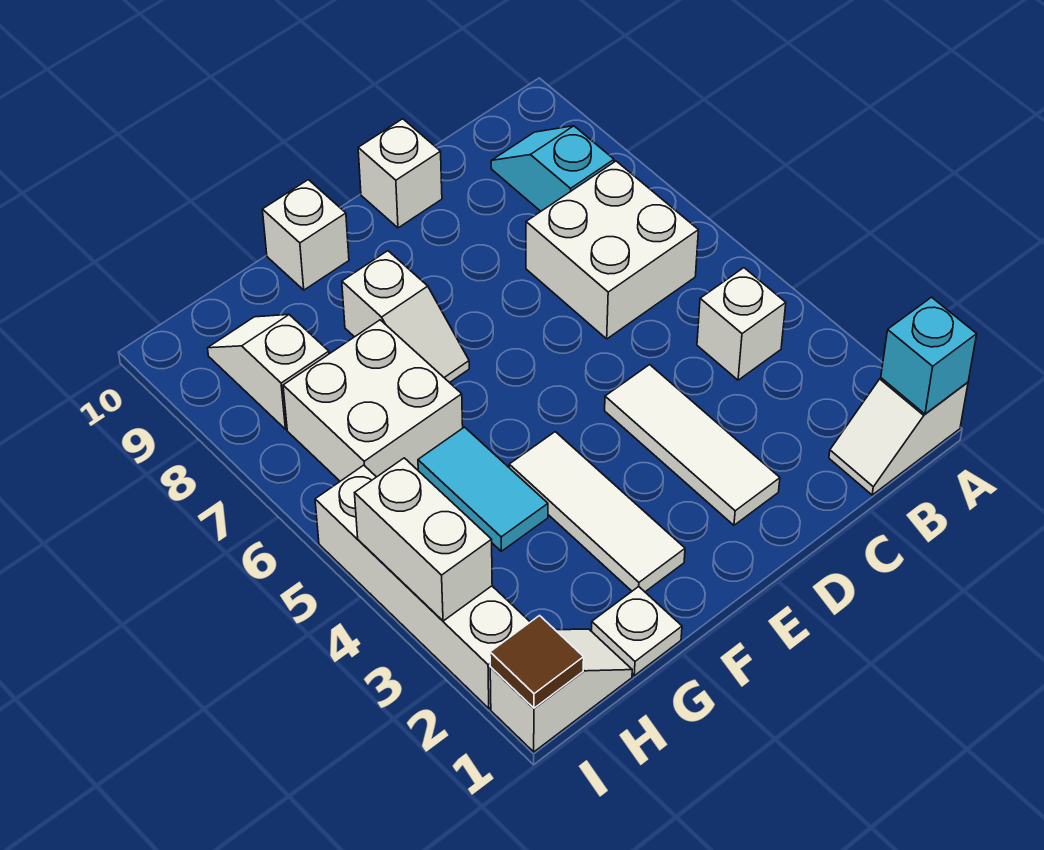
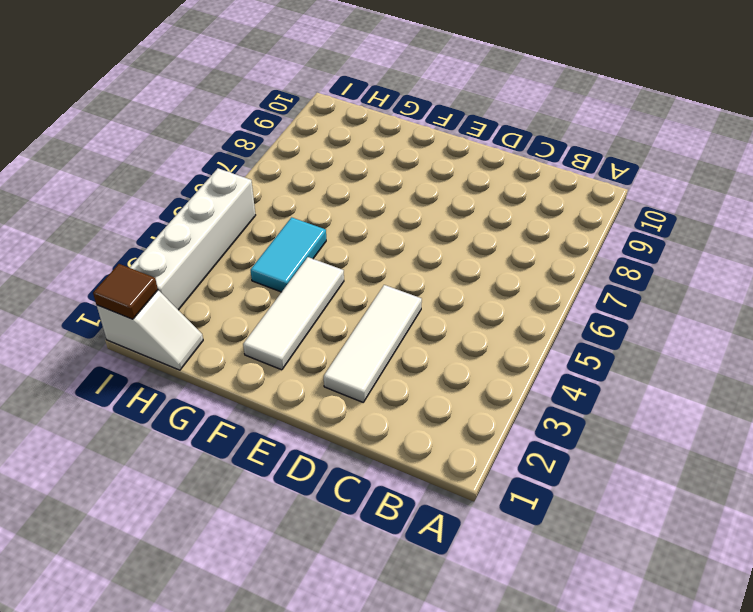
none -> white 1x2 slope [829,378,968,495]
none -> white 1x1 brick [697,268,786,380]
none -> white 2x2 brick [526,161,698,339]

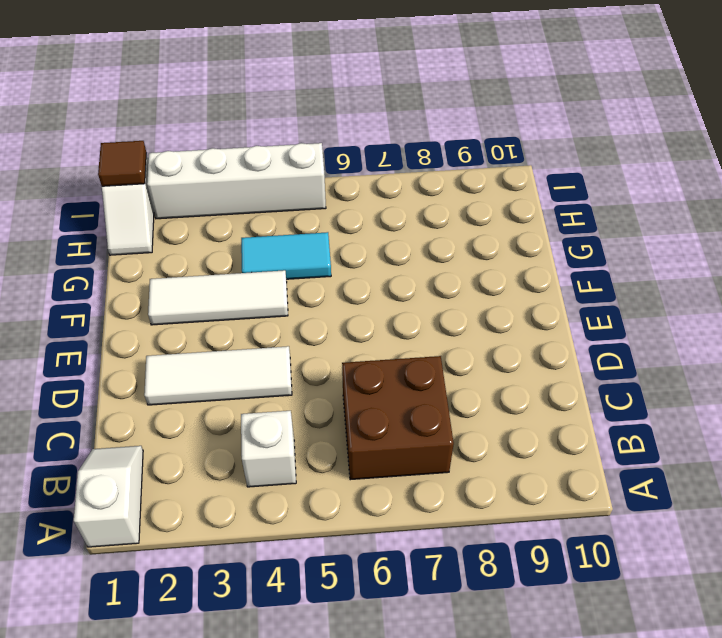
brown 2x2 brick [342,356,454,480] -> white 2x2 brick [526,161,698,339]
none -> cyan 1x2 slope [491,126,614,211]
none -> white 1x1 brick [358,119,442,228]
none -> white 1x2 slope [342,251,469,383]

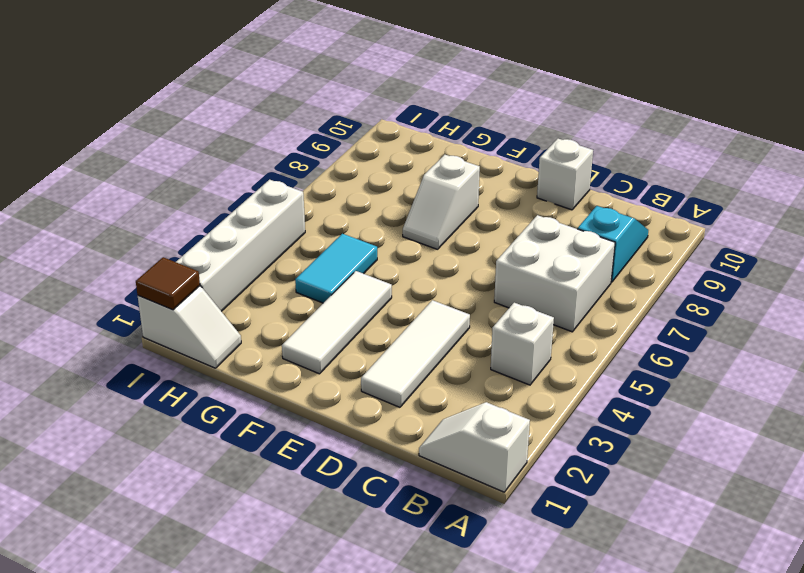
none -> white 1x1 brick [262,180,349,290]
none -> white 1x1 plate [591,587,682,675]
none -> white 2x2 brick [283,320,463,481]

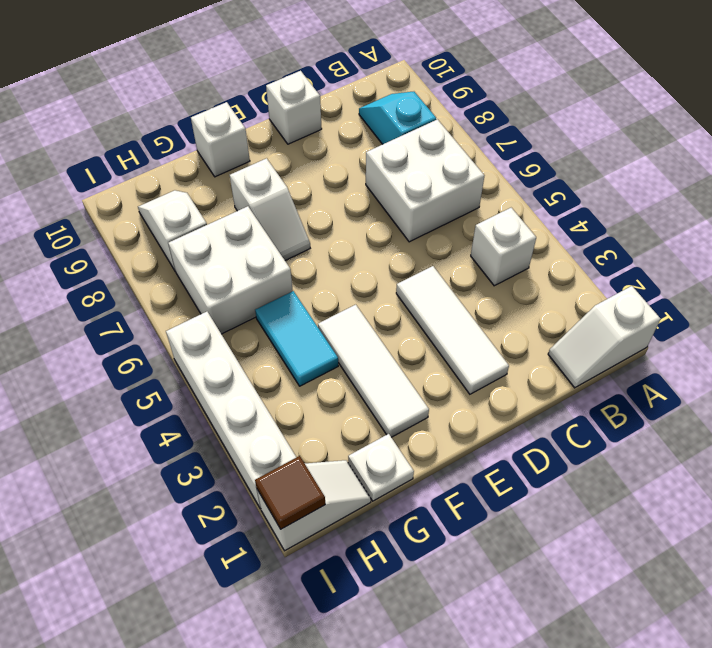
none -> cyan 1x1 brick [881,297,977,414]
none -> white 1x2 brick [355,458,492,621]

